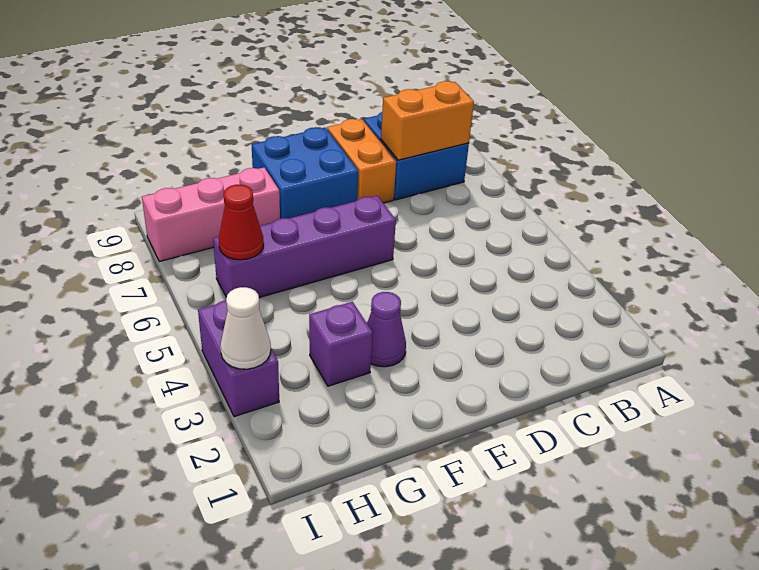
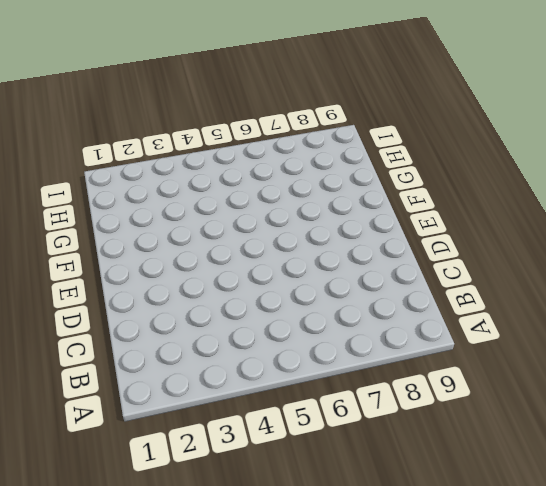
none -> blue 2x2 brick [364,112,469,200]
none -> orange 1x2 brick [327,119,396,203]

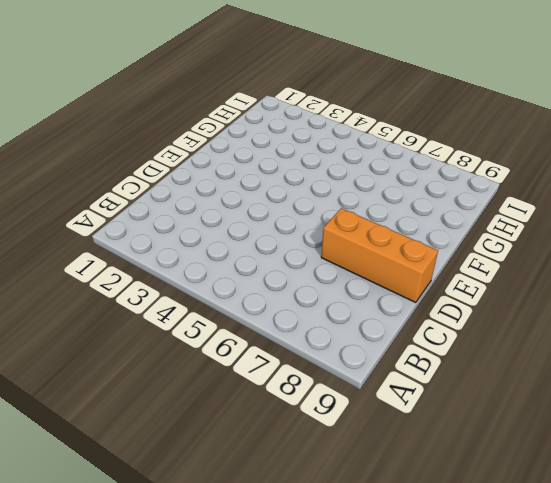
orange 1x3 brick [321,208,438,303] -> orange 1x2 brick [327,119,396,203]
none -> blue 2x2 brick [364,112,469,200]
none -> purple 1x4 brick [213,196,396,298]

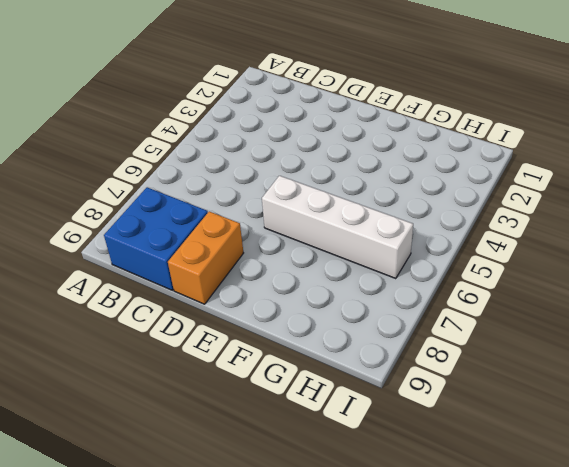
white 1x4 brick [262,176,413,279] -> purple 1x4 brick [213,196,396,298]
none -> blue 2x2 brick [252,127,358,219]
none -> purple 1x1 cone [367,292,406,367]

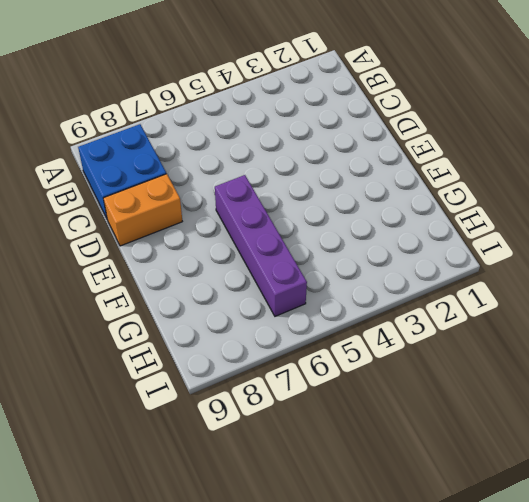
none -> blue 2x2 brick [252,127,358,219]
none -> purple 1x1 cone [367,292,406,367]

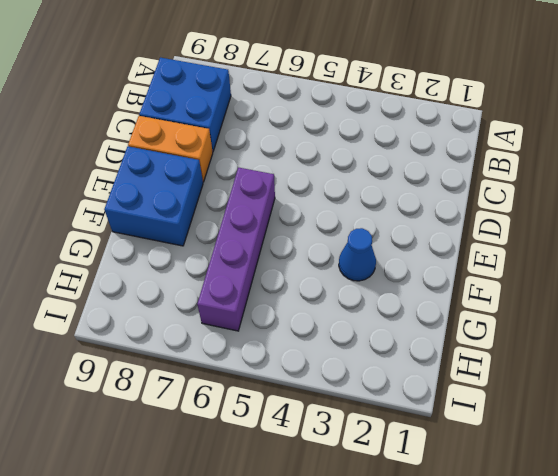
blue 1x1 cone [339,228,376,281] -> purple 1x1 cone [367,292,406,367]
none -> purple 1x1 brick [309,302,373,386]
none -> pink 1x3 brick [142,167,280,262]

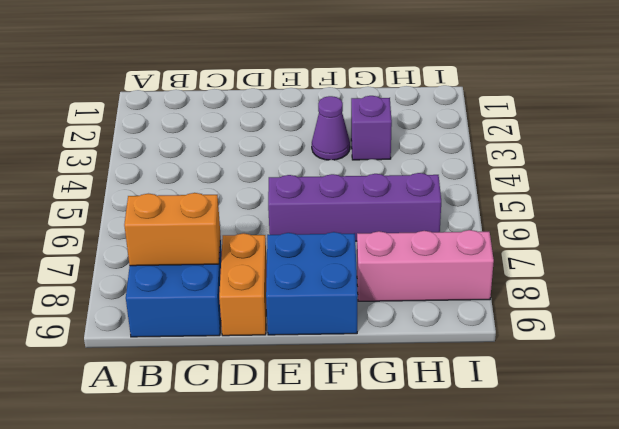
none -> purple 1x2 brick [198,300,279,417]
none -> red 1x1 cone [218,185,264,260]

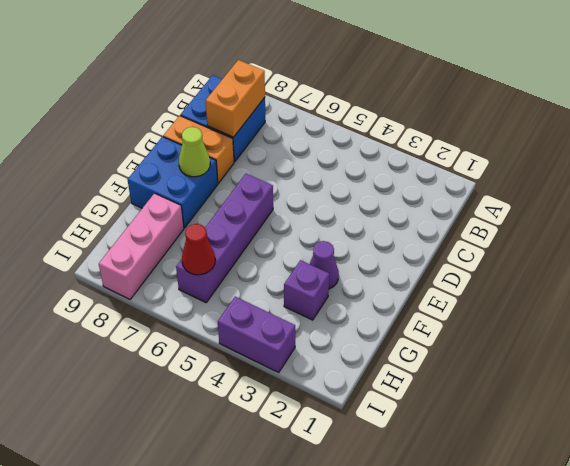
lime 1x1 cone [179,127,210,177] -> none
none -> white 1x1 cone [220,287,271,369]

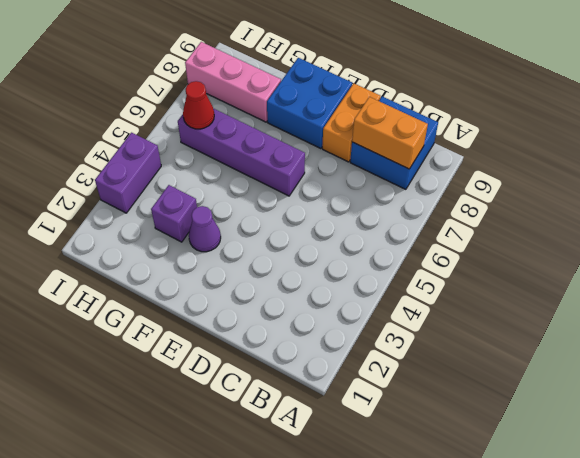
none -> white 1x1 cone [220,287,271,369]

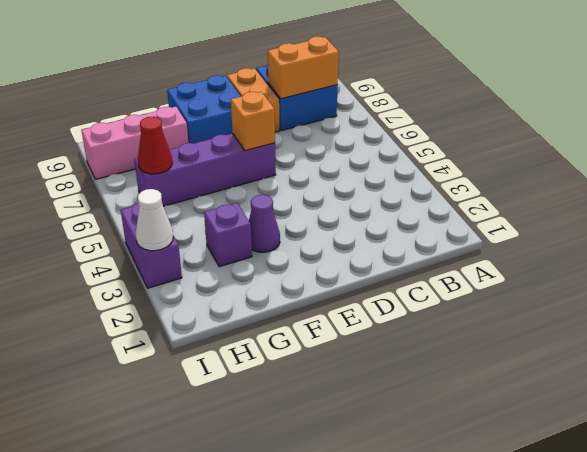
orange 1x1 brick [231,92,275,151] -> none

